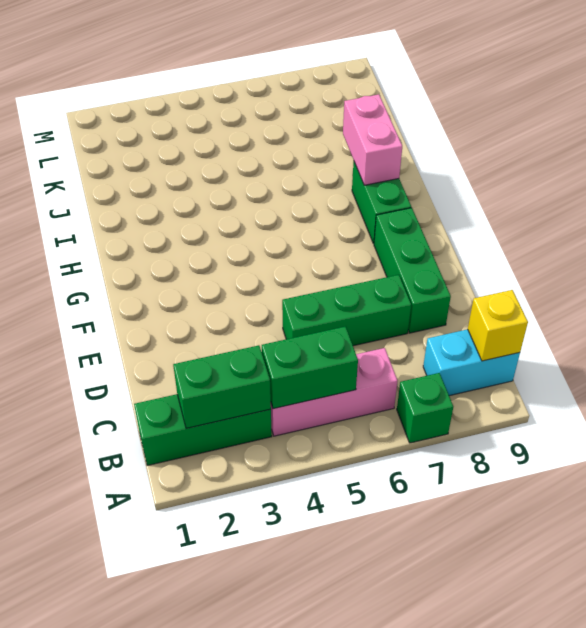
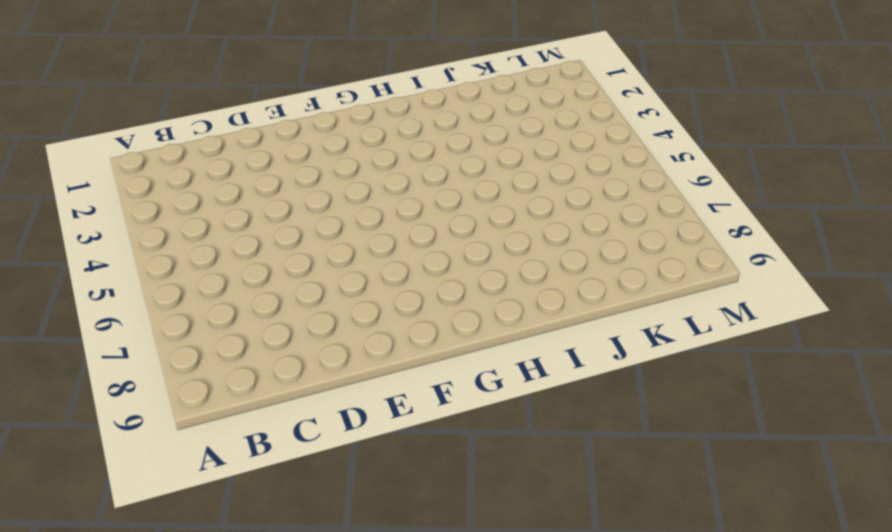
none -> green 1x1 brick [397,373,453,443]
none -> green 1x3 brick [134,394,272,466]

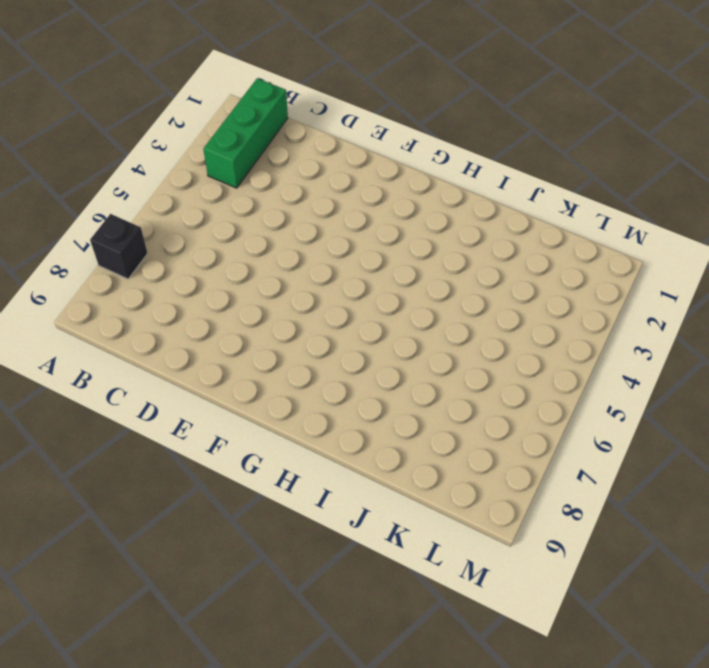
black 1x1 brick [90,214,148,279] -> green 1x1 brick [397,373,453,443]
none -> pink 1x3 brick [271,348,397,436]
none -> cyan 1x2 brick [423,329,520,396]

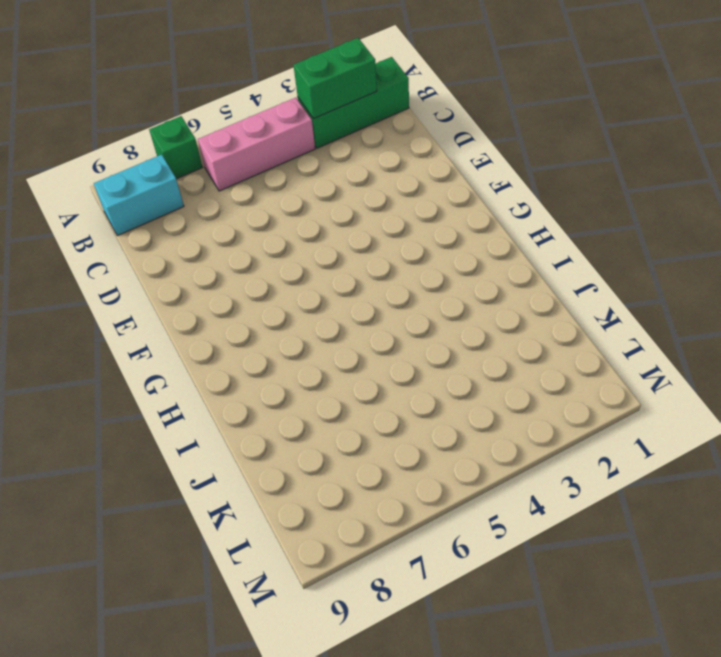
none -> green 1x3 brick [282,275,411,346]
none -> green 1x3 brick [374,208,451,333]

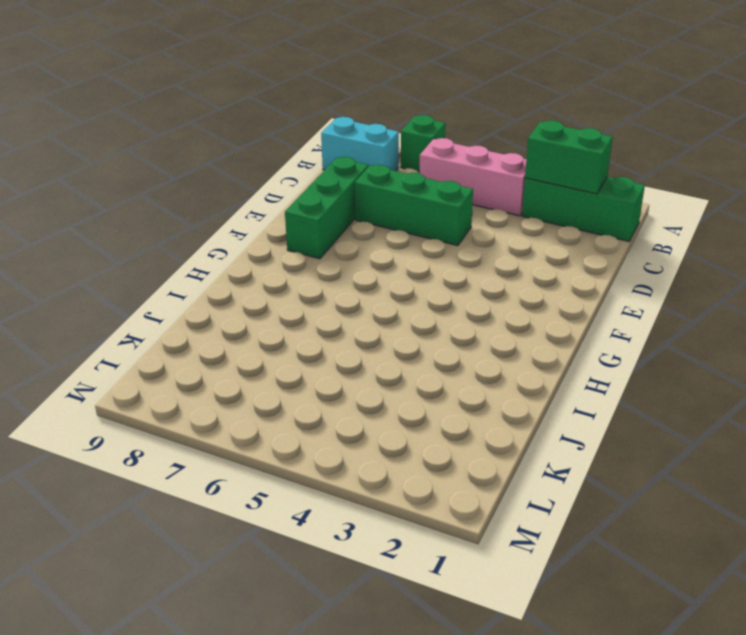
none -> green 1x2 brick [352,162,411,244]
none -> green 1x2 brick [262,327,358,409]

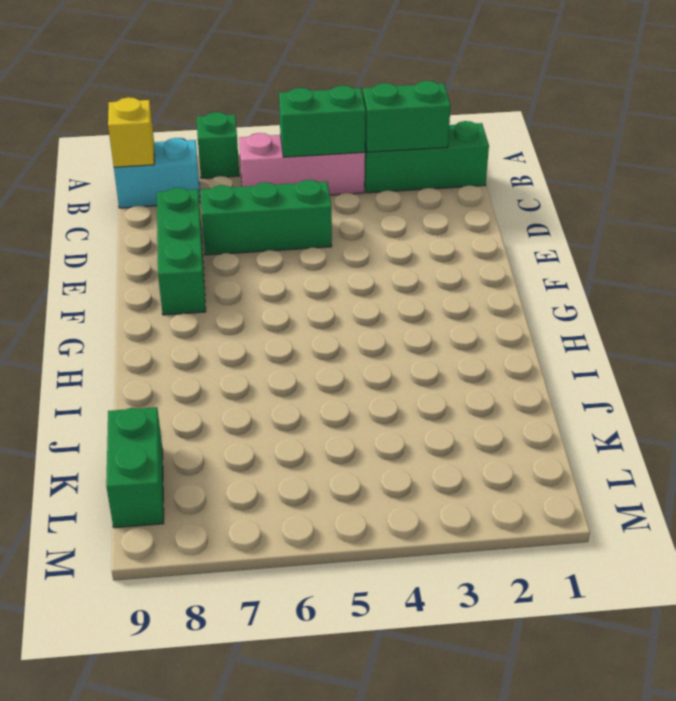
green 1x2 brick [106,407,164,528] -> green 1x2 brick moved to [352,162,411,244]
none -> pink 1x2 brick [343,94,402,185]

